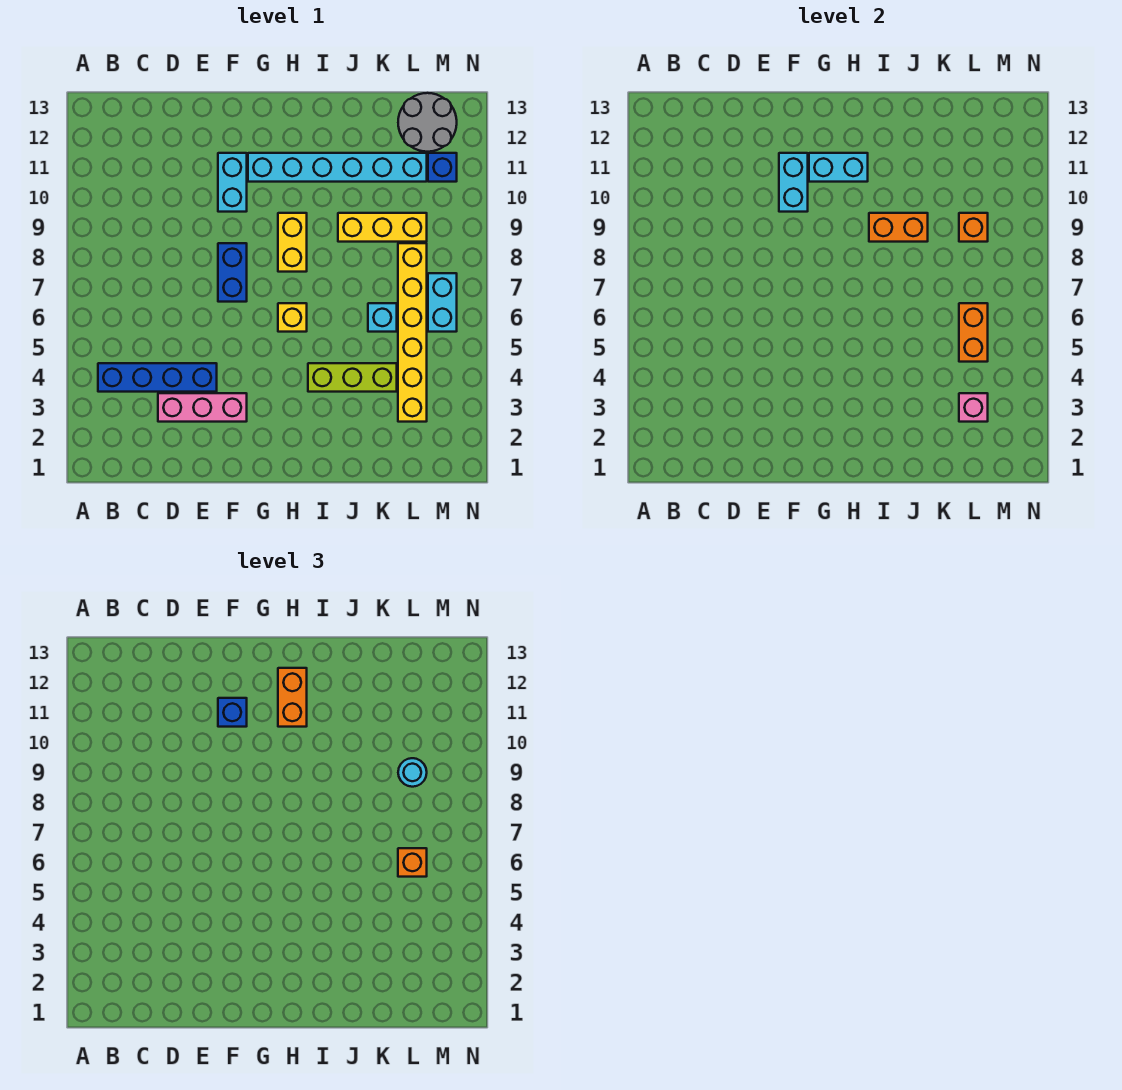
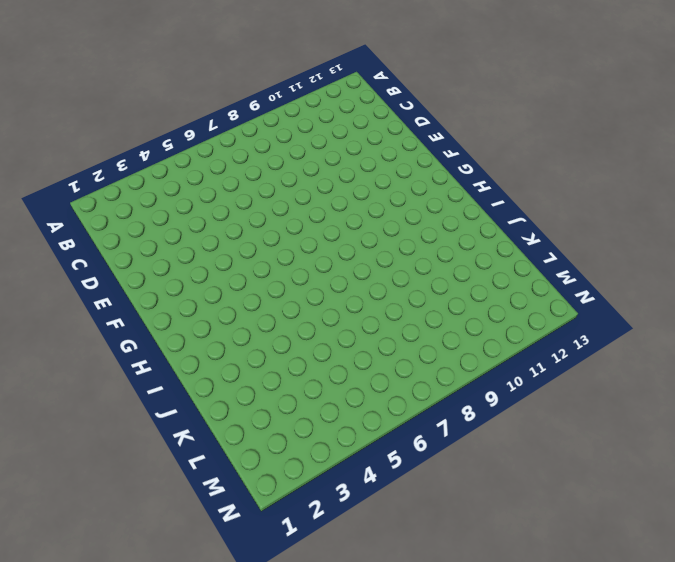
none -> blue 1x4 brick [98,363,217,392]
none -> pink 1x3 brick [158,393,247,422]
none -> blue 1x2 brick [218,243,247,302]

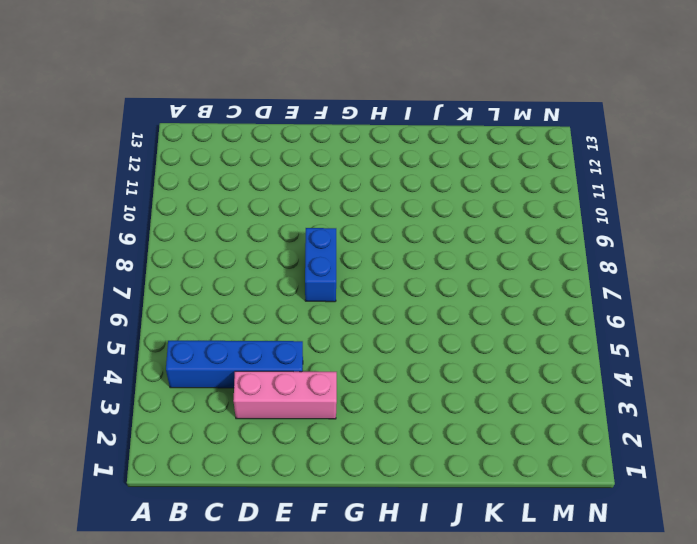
none -> cyan 1x2 brick [218,153,247,212]
none -> cyan 1x6 brick [248,153,427,182]
none -> yellow 1x1 brick [278,303,307,332]

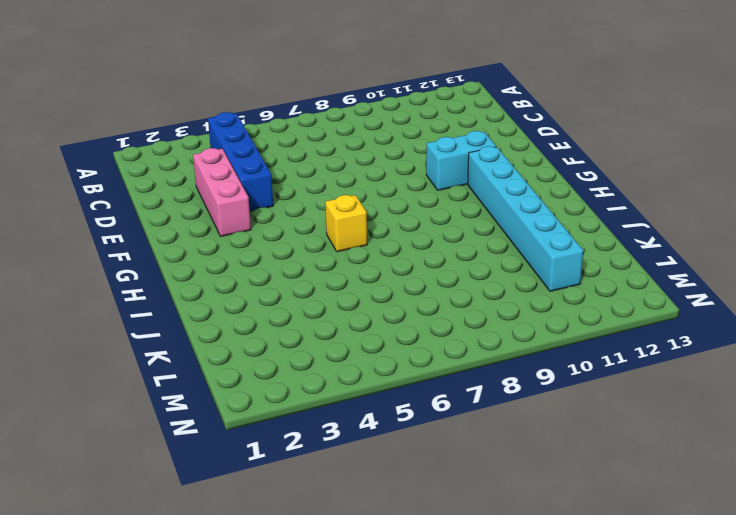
none -> blue 1x2 brick [218,243,247,302]
none -> yellow 1x2 brick [278,213,307,272]
none -> lime 1x3 brick [308,363,397,392]

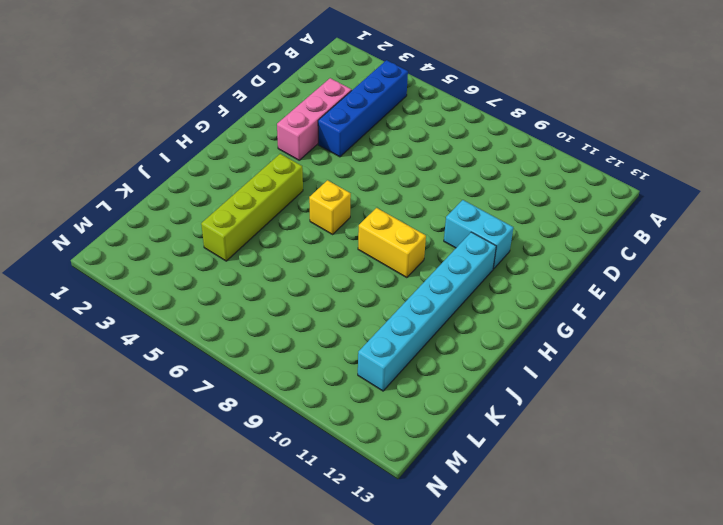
lime 1x4 brick [201,154,303,261] -> lime 1x3 brick [308,363,397,392]
none -> blue 1x2 brick [218,243,247,302]
none -> yellow 1x3 brick [338,213,427,242]
none -> cyan 1x1 brick [368,303,397,332]

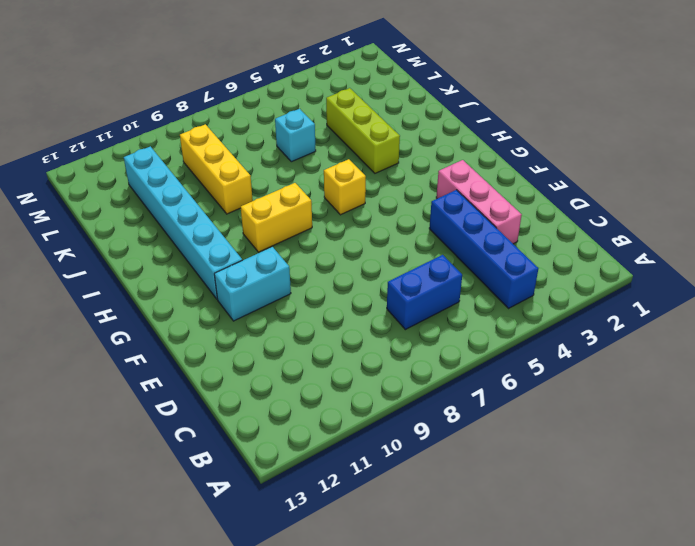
blue 1x2 brick [387,255,462,330] -> blue 1x2 brick moved to [218,243,247,302]
none -> yellow 1x6 brick [398,243,427,422]
none -> grey 2x2 round brick [398,93,457,152]
none -> cyan 1x2 brick [428,273,457,332]

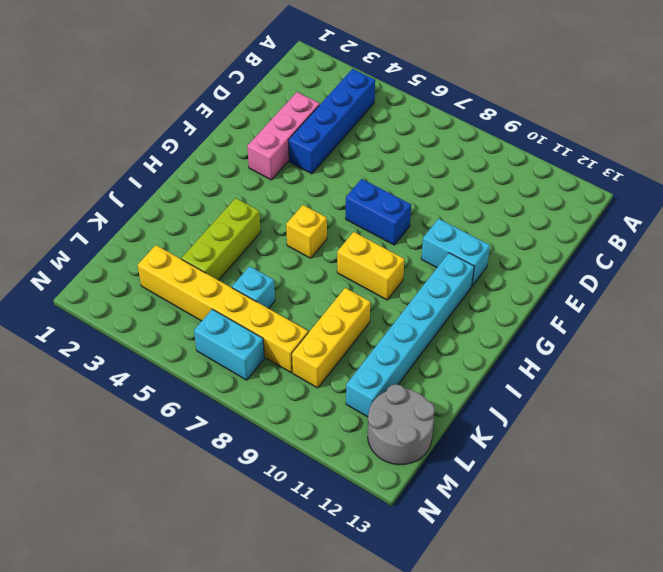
none -> blue 1x1 brick [428,153,457,182]
none -> cyan 1x2 brick [779,153,808,212]
none -> cyan 1x2 brick [809,153,868,182]

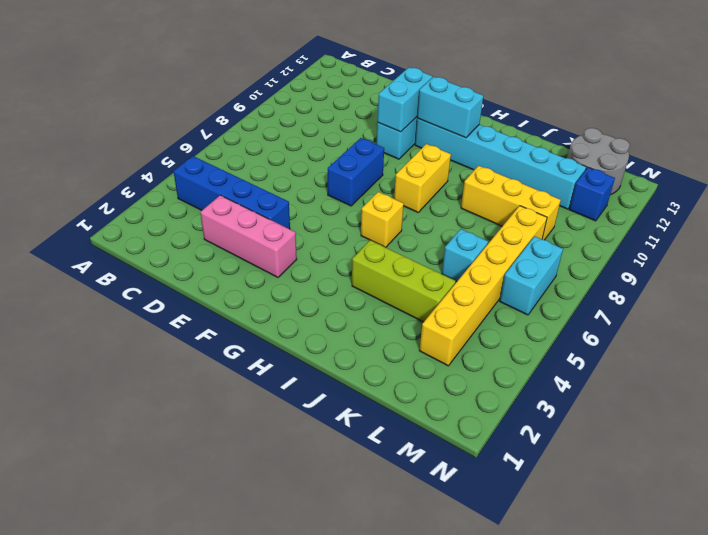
none -> orange 1x2 brick [869,213,928,242]
none -> pink 1x1 brick [959,393,988,422]
none -> orange 1x2 brick [959,303,988,362]

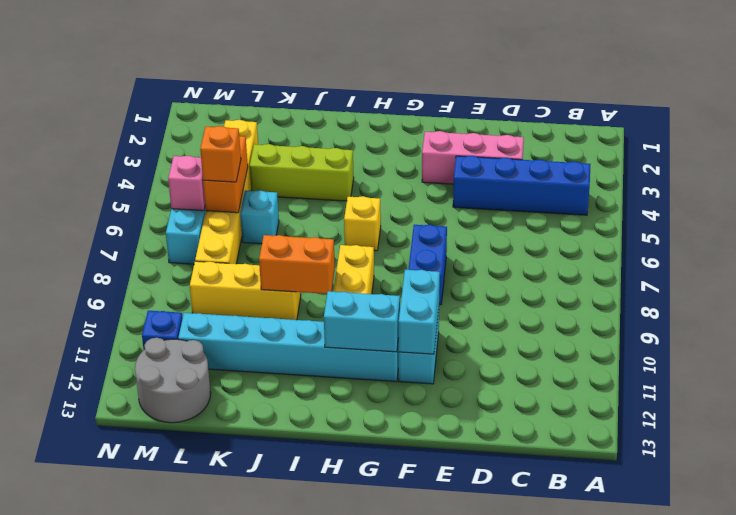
pink 1x1 brick [168,156,205,211] -> pink 1x1 brick moved to [959,393,988,422]
none -> orange 1x1 brick [959,213,988,242]
none -> blue 1x1 brick [218,698,247,727]
none -> orange 1x2 brick [278,668,307,727]

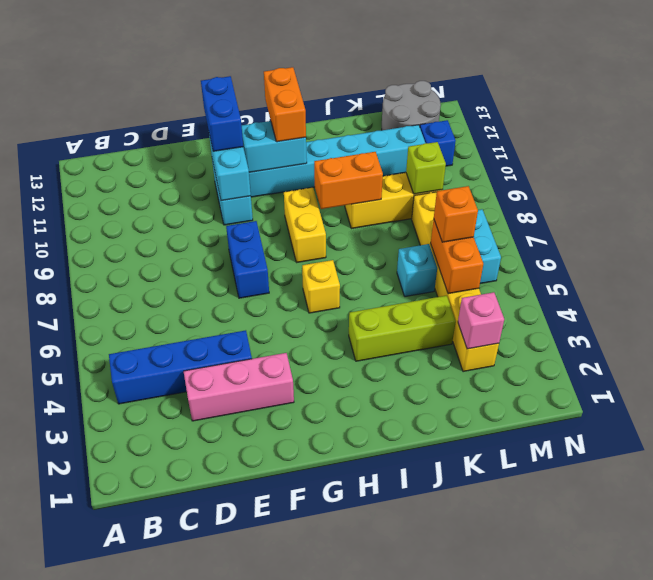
blue 1x2 brick [201,76,243,151] -> blue 1x1 brick [218,698,247,727]
lime 1x1 brick [406,142,446,194] -> orange 1x1 brick [959,213,988,242]
none -> cyan 1x1 round brick [398,758,427,787]

